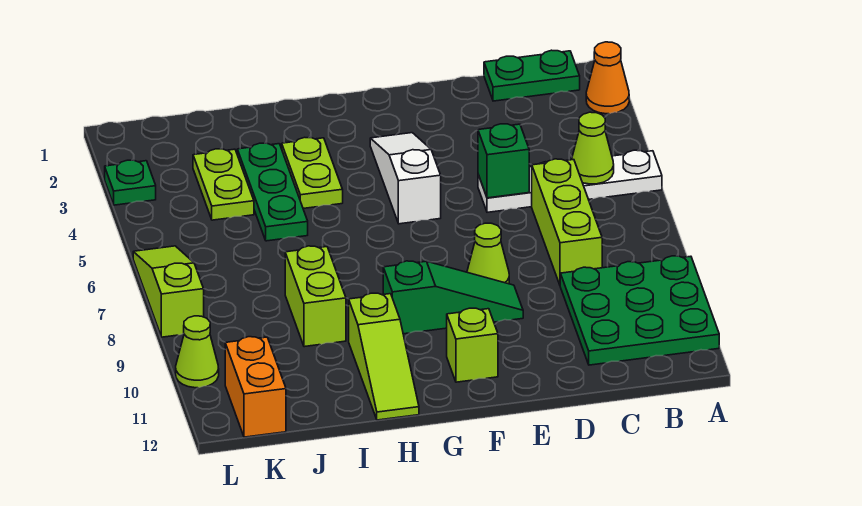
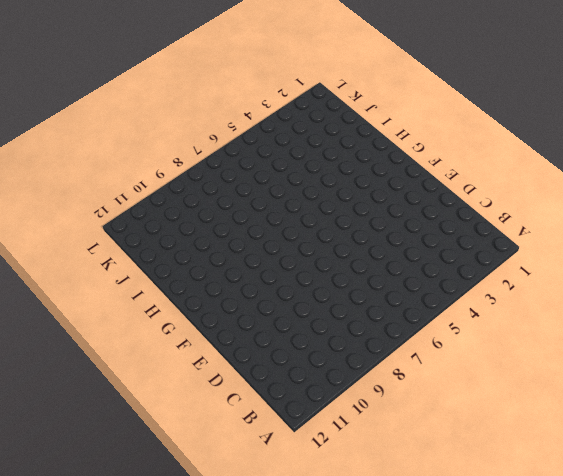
none -> orange 1x1 cone [586,42,629,114]
none -> white 1x4 plate [478,150,662,212]
none -> green 3x3 plate [560,256,719,365]

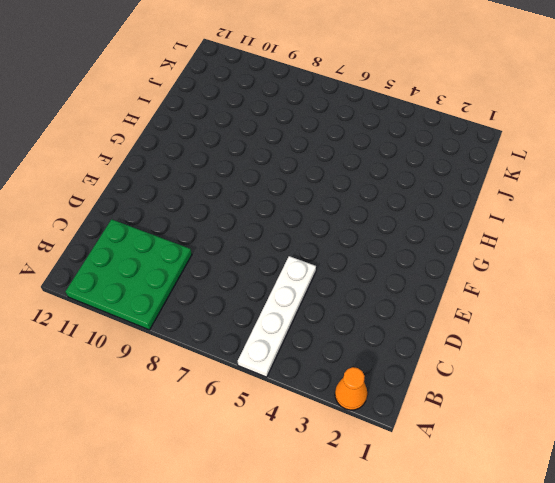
none -> green 1x2 plate [484,50,580,101]
none -> lime 1x3 brick [532,159,602,285]
none -> lime 1x1 cone [467,223,509,284]

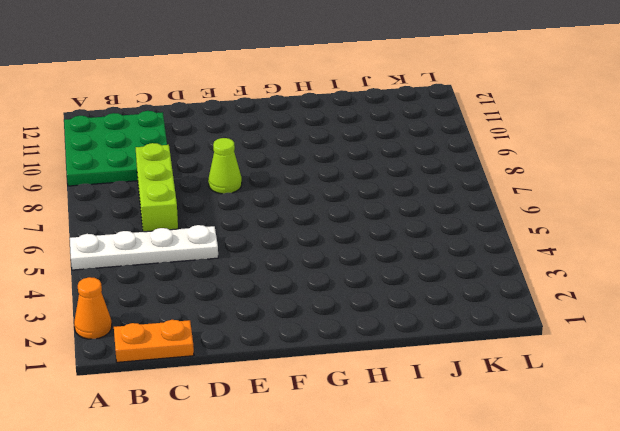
orange 1x2 plate [114,320,194,362] -> green 1x2 plate [484,50,580,101]
none -> green 1x3 slope [383,261,523,334]
none -> white 1x3 slope [370,133,441,224]
none -> lime 1x1 brick [447,308,498,382]

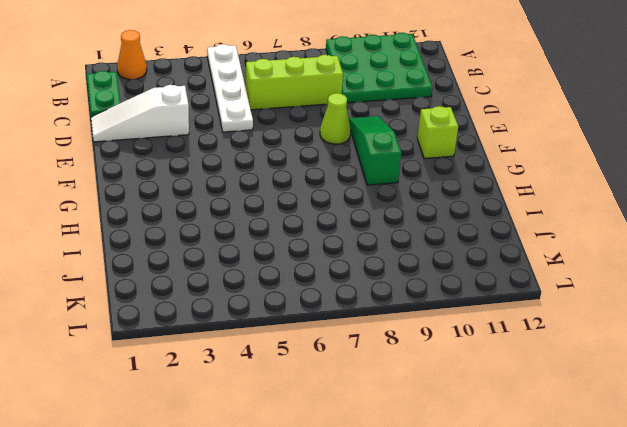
white 1x3 slope [91,85,189,142] -> white 1x3 slope moved to [370,133,441,224]
none -> lime 1x2 plate [282,137,343,209]
none -> lime 1x3 slope [349,293,419,420]
none -> green 1x3 plate [237,143,308,241]

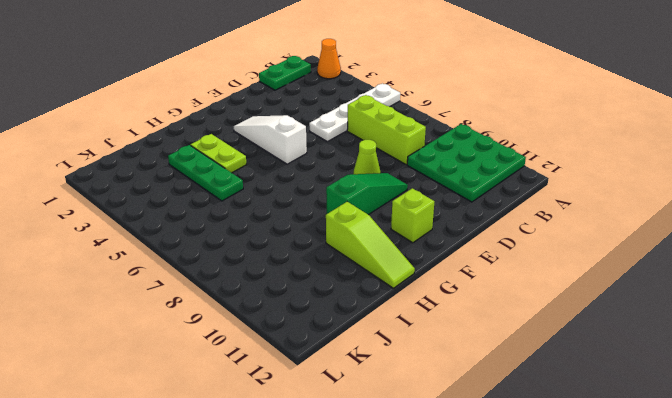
none -> lime 1x2 brick [285,246,346,347]
none -> lime 1x2 plate [193,149,254,220]
none -> orange 1x2 brick [225,337,286,437]

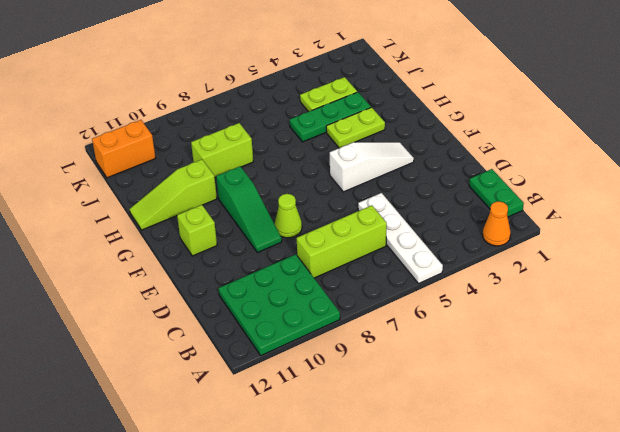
none -> green 1x1 plate [105,160,156,205]
none -> lime 1x3 slope [133,246,204,337]
none -> lime 1x1 cone [176,316,219,388]

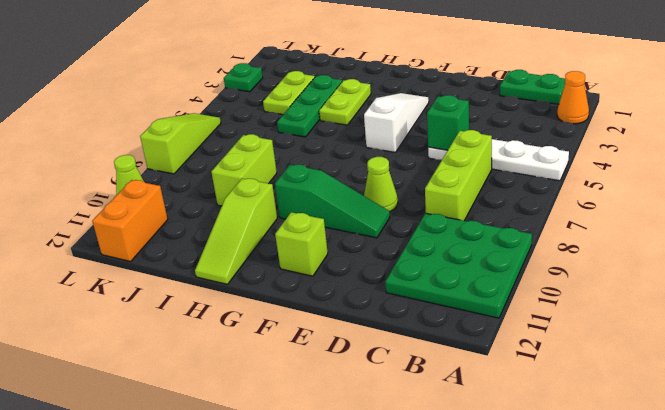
none -> lime 1x1 cone [572,112,614,184]

